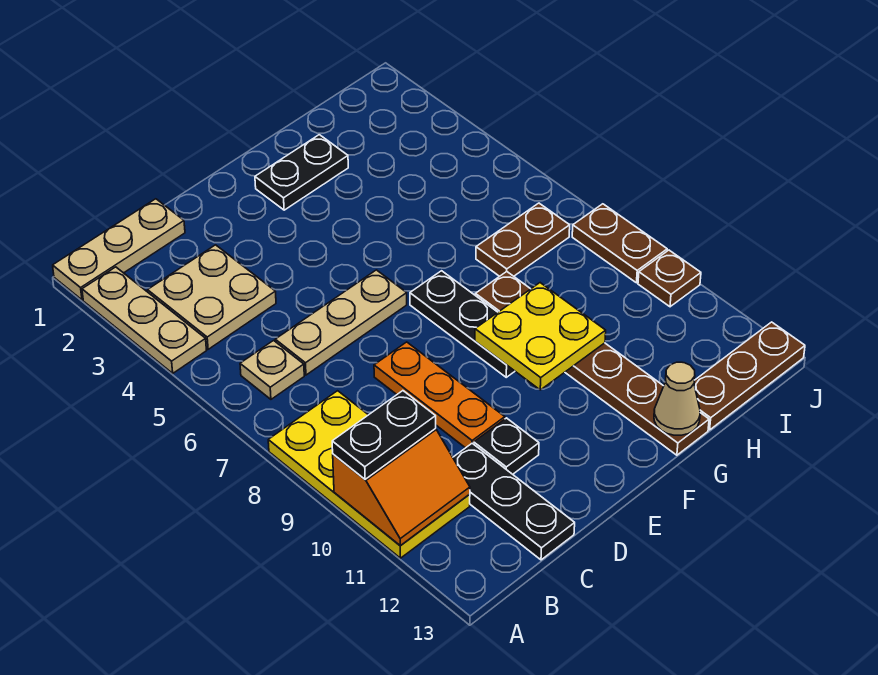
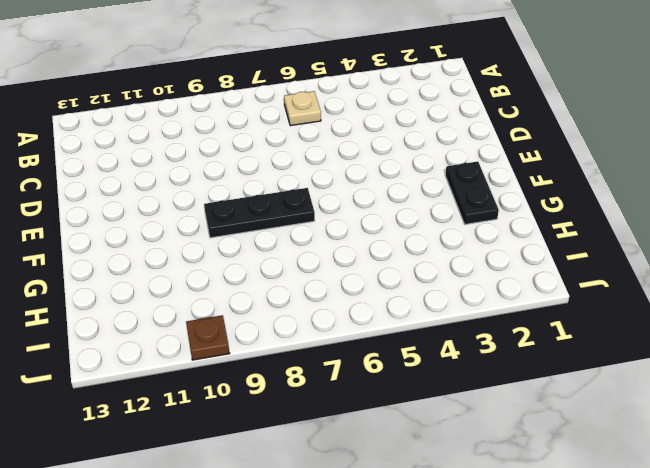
none -> tan 1x3 plate [53,199,185,300]
none -> tan 1x3 plate [82,267,207,373]
none -> yellow 2x4 plate [268,391,470,558]

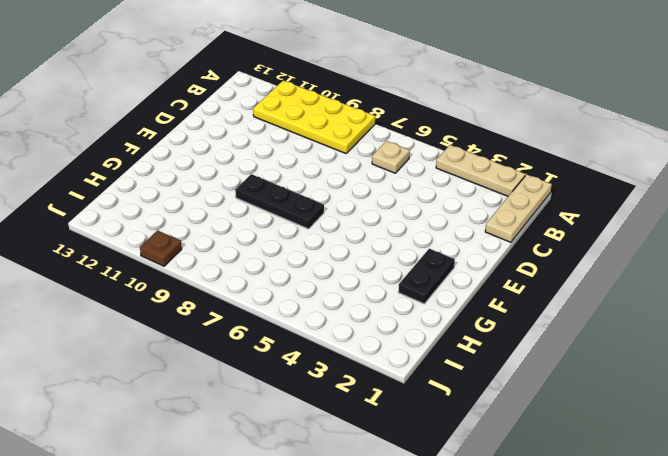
none -> tan 2x2 plate [148,245,276,349]
none -> tan 1x3 plate [275,270,407,375]
none -> black 1x3 plate [453,443,575,560]

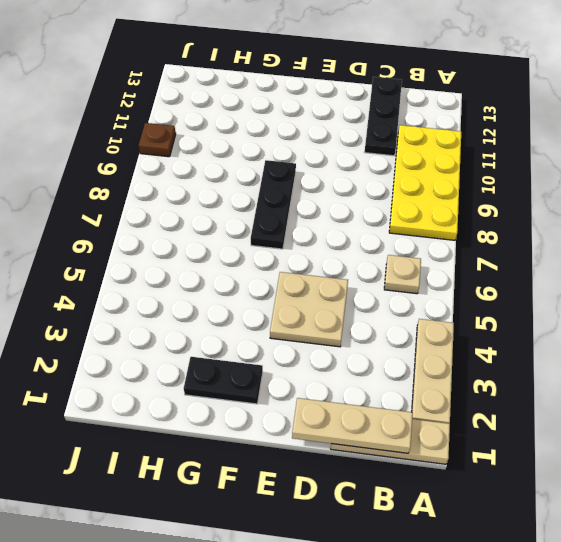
tan 1x3 plate [292,398,413,453] -> tan 1x3 plate moved to [275,270,407,375]
tan 2x2 plate [270,272,348,347] -> tan 2x2 plate moved to [148,245,276,349]
none -> orange 1x3 plate [374,342,505,448]
none -> black 1x1 plate [474,418,539,474]
none -> brown 1x6 plate [475,272,709,455]

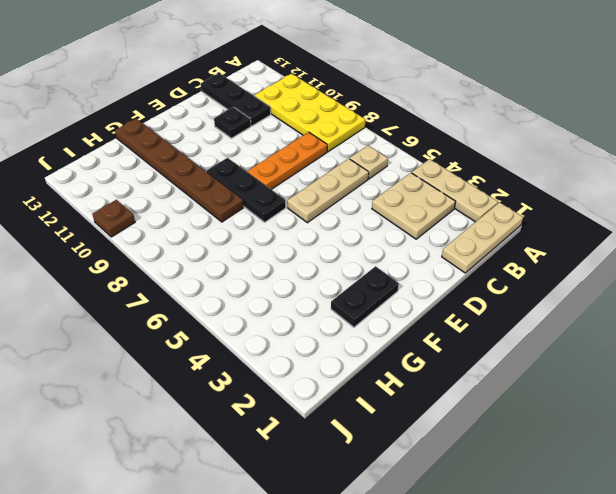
orange 1x3 plate [248,132,327,189] -> orange 1x3 plate turned to [374,342,505,448]
none -> brown 1x2 plate [476,203,570,276]
none -> brown 1x3 plate [694,322,805,430]
none -> brown 1x2 plate [572,204,667,283]

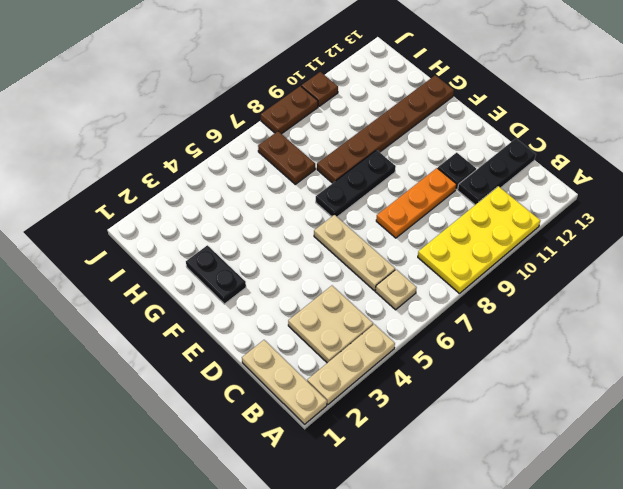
none -> brown 1x3 plate [694,322,805,430]
none -> orange 2x2 slope [333,429,470,546]
none -> yellow 2x2 plate [475,283,606,390]

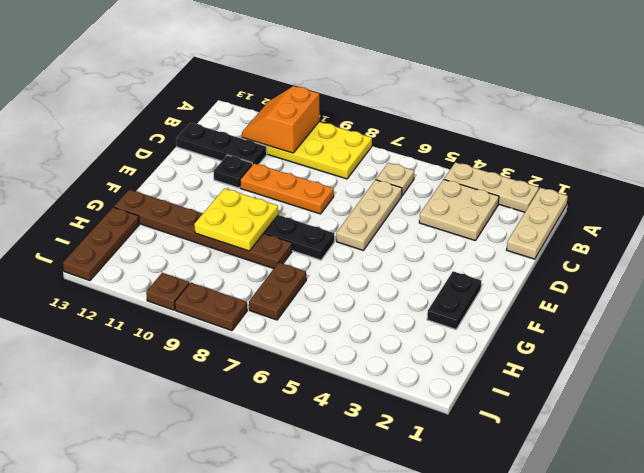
none -> tan 1x1 cone [654,362,700,435]
none -> black 1x2 plate [332,391,436,479]

